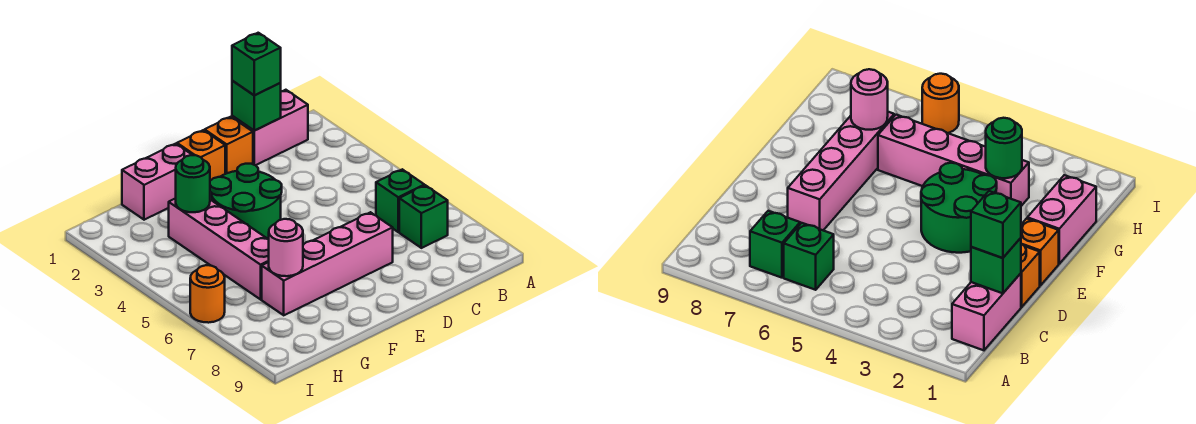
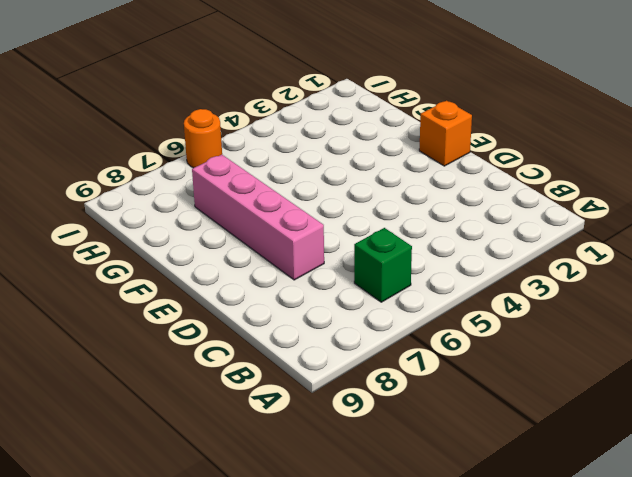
none -> pink 1x2 brick [232,90,308,165]
none -> green 1x1 brick [399,185,448,248]
none -> orange 1x1 brick [205,117,253,174]

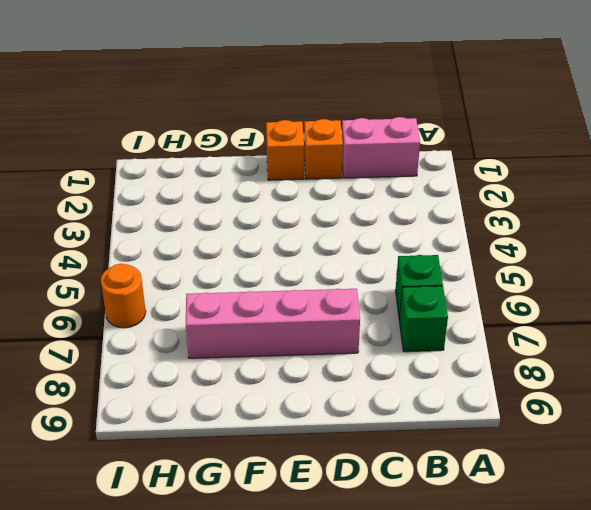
none -> green 2x2 round brick [210,164,282,239]
none -> pink 1x2 brick [122,144,192,220]
none -> pink 1x4 brick [169,198,269,299]

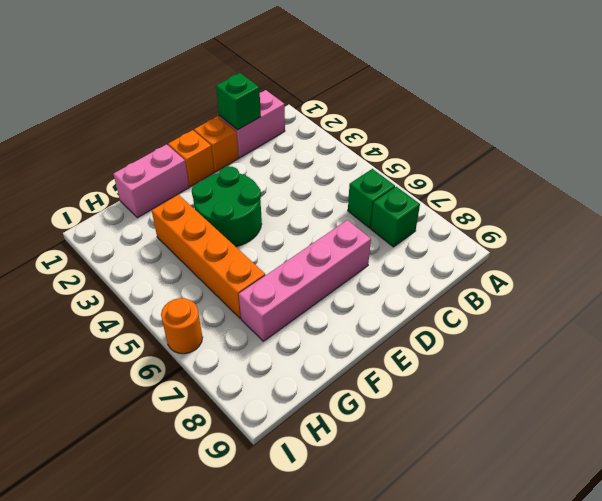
orange 1x4 brick [152,195,265,318] -> pink 1x4 brick [169,198,269,299]
none -> green 1x1 round brick [176,155,210,212]
none -> pink 1x1 round brick [268,219,303,276]
none -> green 1x1 brick [232,33,281,95]

